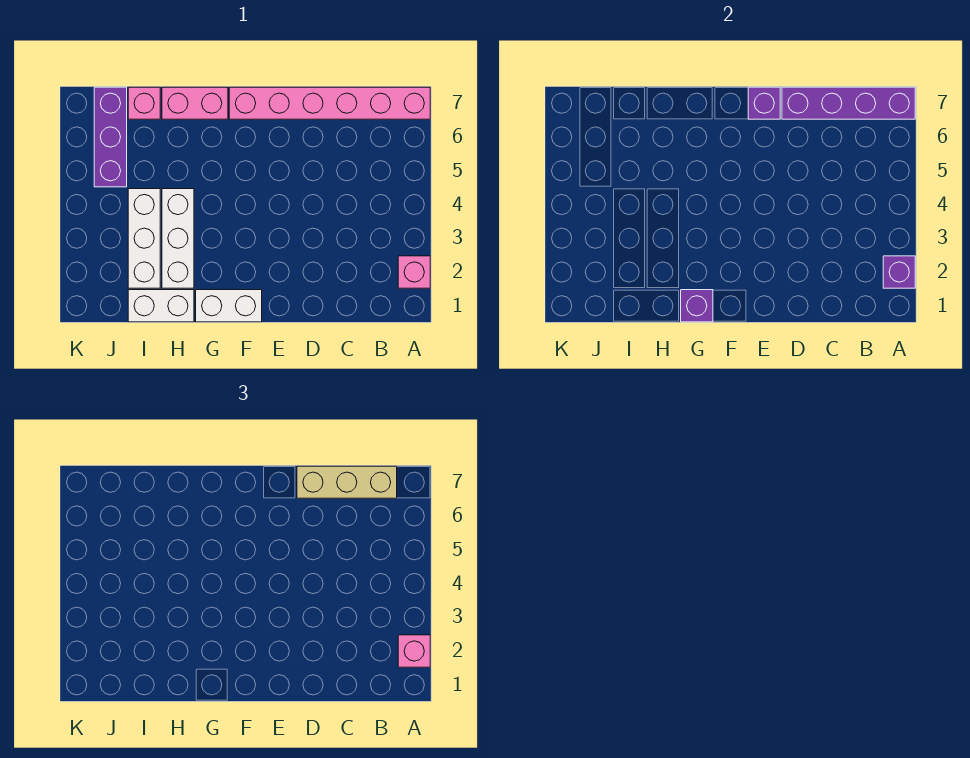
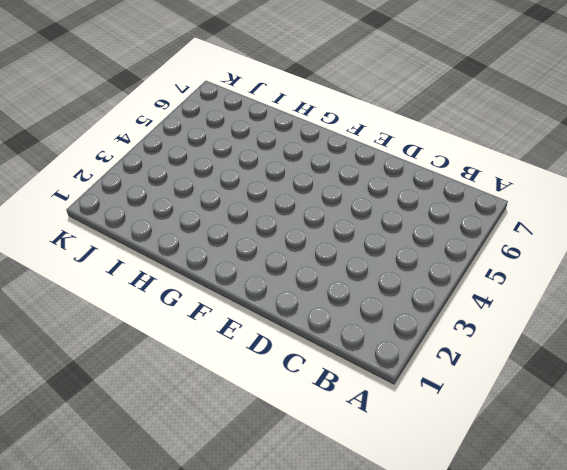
none -> pink 1x1 brick [398,256,430,288]
none -> pink 1x6 brick [229,87,430,119]
none -> white 1x2 brick [196,290,262,322]

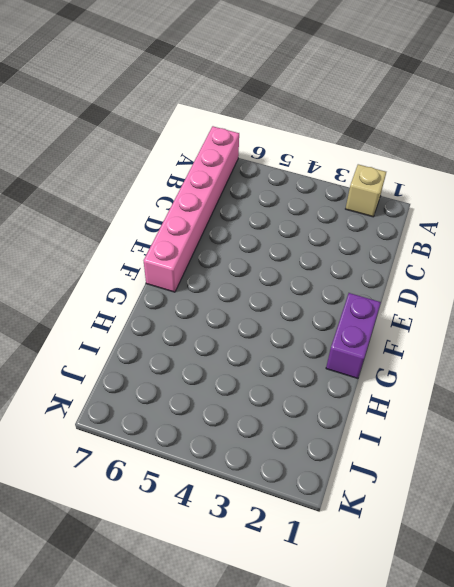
tan 1x1 brick [346,164,386,217] -> pink 1x1 brick [398,256,430,288]
purple 1x2 brick [326,293,381,379] -> white 1x2 brick [196,290,262,322]
none -> pink 1x2 brick [162,87,228,119]
none -> white 1x2 brick [128,290,194,322]
none -> white 1x3 brick [162,189,194,288]

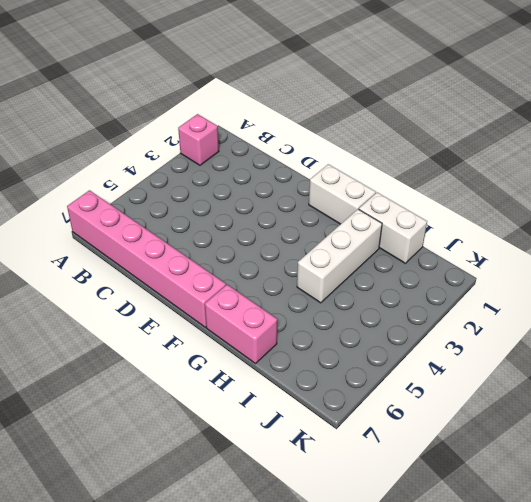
none -> white 1x3 brick [128,189,160,288]
none -> pink 1x1 brick [128,87,160,119]
none -> purple 1x3 brick [94,87,127,187]

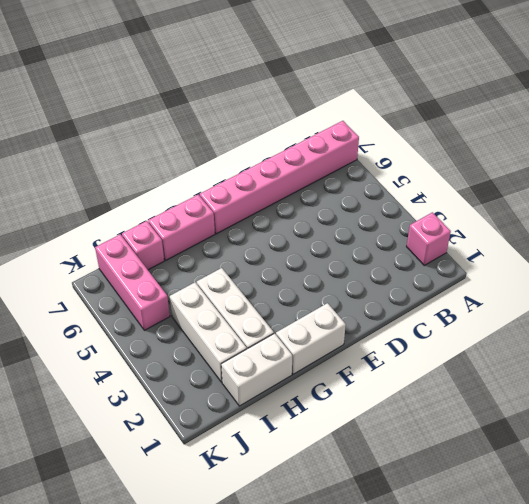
pink 1x3 brick [95,234,170,330] -> purple 1x3 brick [94,87,127,187]
none -> purple 1x1 brick [883,256,915,288]
none -> purple 1x4 brick [782,87,915,119]
none -> purple 1x1 brick [748,87,780,119]

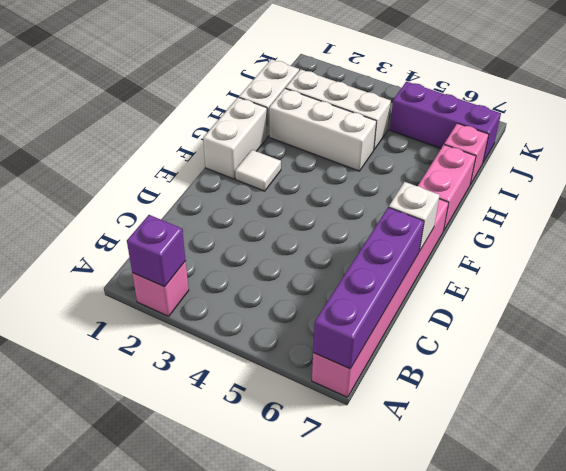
white 1x1 brick [389,182,440,251] -> purple 1x1 brick [748,87,780,119]
white 1x1 tile [235,150,281,191] -> none
none -> purple 1x1 brick [681,290,713,322]
none -> pink 1x1 brick [398,635,430,667]
none -> tan 1x3 brick [297,466,397,498]

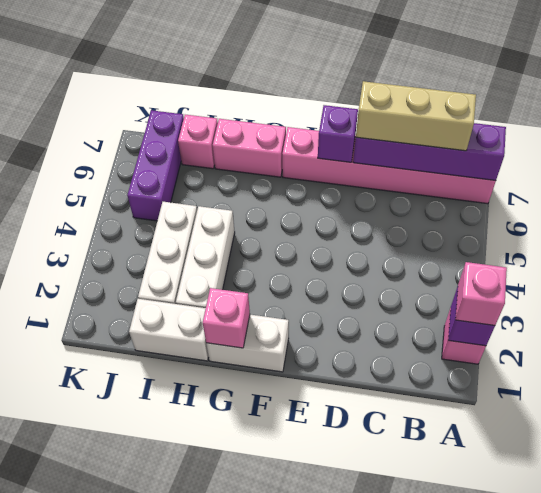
pink 1x1 brick [203,288,250,348] -> purple 1x1 brick [681,290,713,322]

